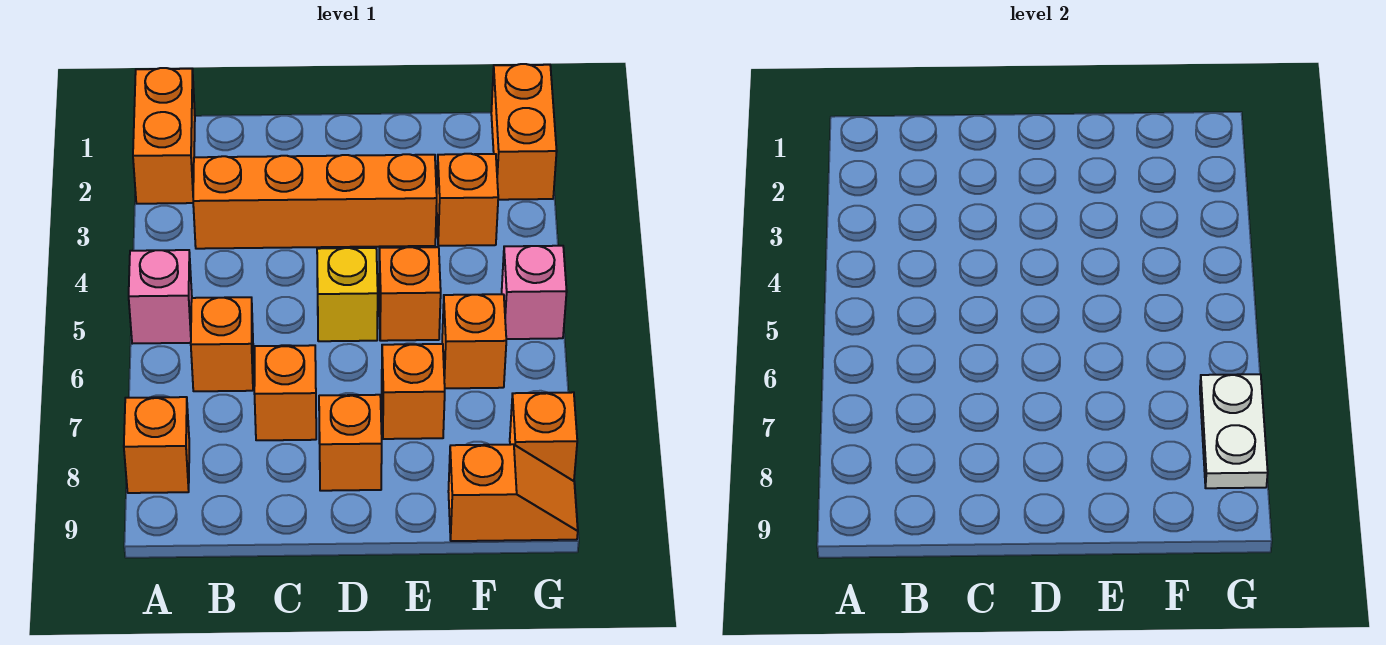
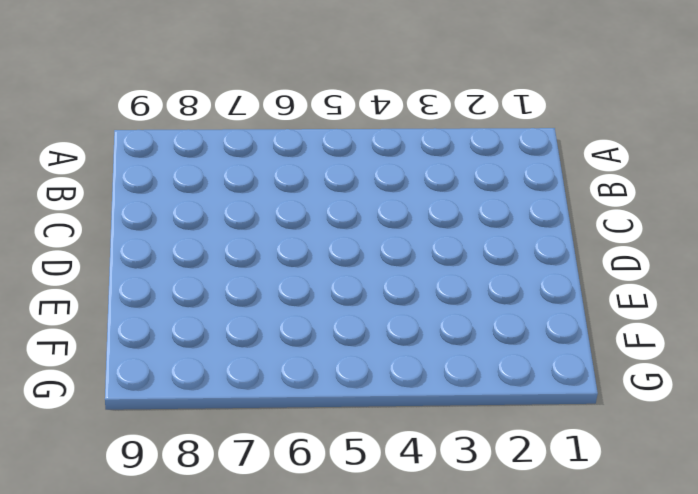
none -> orange 1x2 brick [133,68,195,204]
none -> pink 1x1 brick [129,250,192,344]
none -> orange 1x1 brick [124,397,189,493]

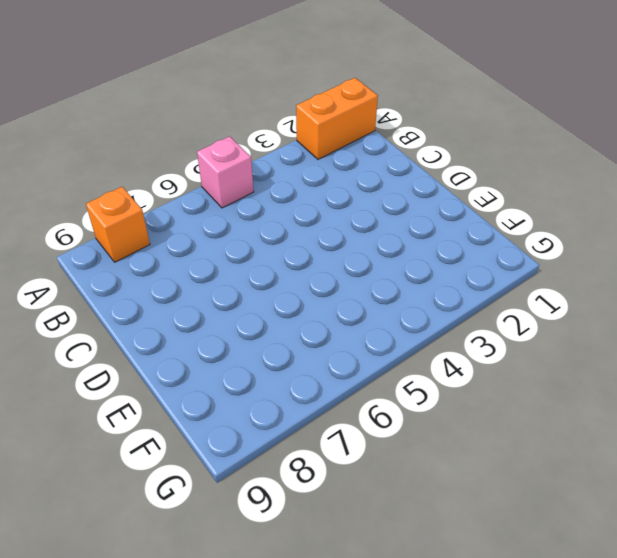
none -> orange 1x4 brick [193,154,437,249]
none -> orange 1x1 brick [191,297,253,391]
none -> orange 1x1 brick [254,345,316,440]

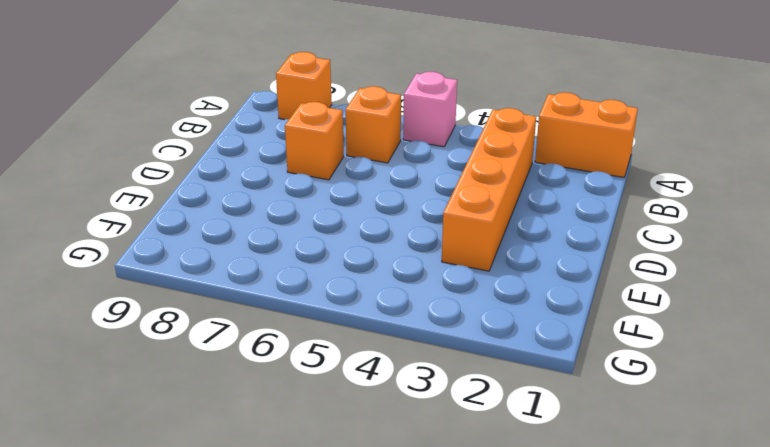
none -> yellow 1x1 brick [317,248,378,341]
none -> orange 1x1 brick [319,395,382,491]
none -> orange 1x1 brick [379,247,441,341]

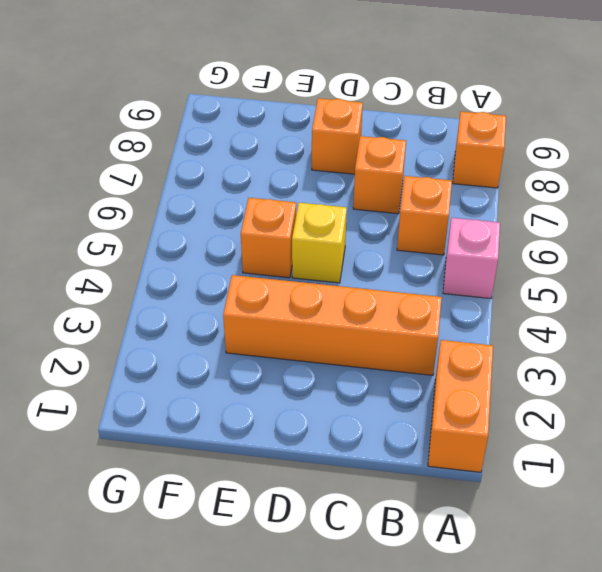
none -> orange 1x1 brick [382,344,445,439]
none -> orange 1x1 brick [437,154,498,246]
none -> orange 1x1 brick [442,294,506,388]

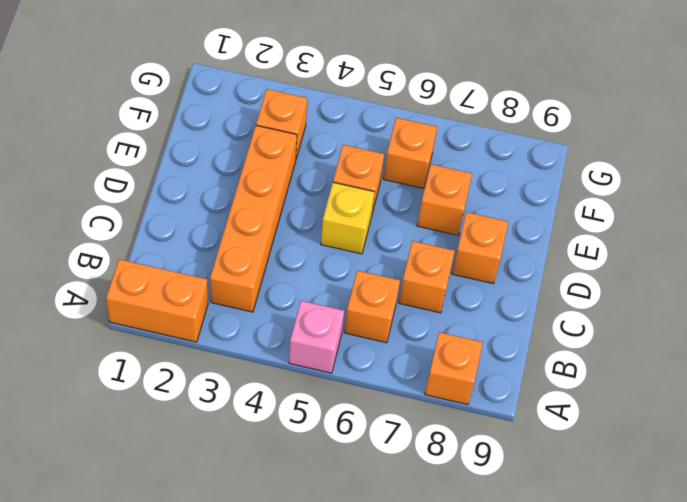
none -> orange 1x2 slope [448,444,578,541]
none -> orange 1x2 brick [491,64,557,200]
none -> pink 1x1 brick [502,246,567,339]

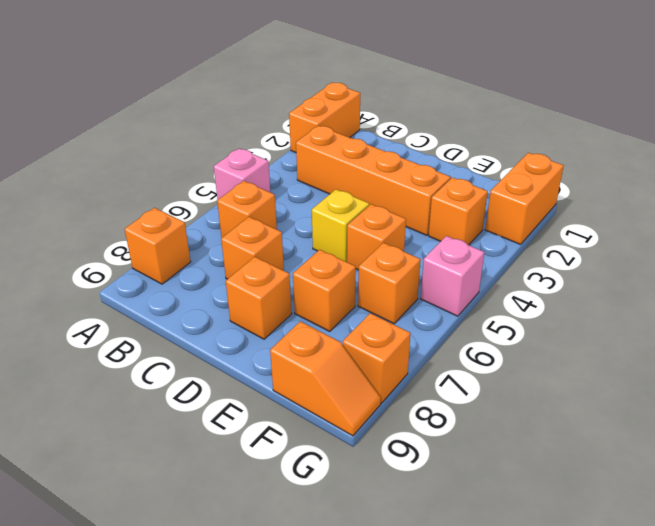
none -> white 1x2 plate [1200,374,1268,488]

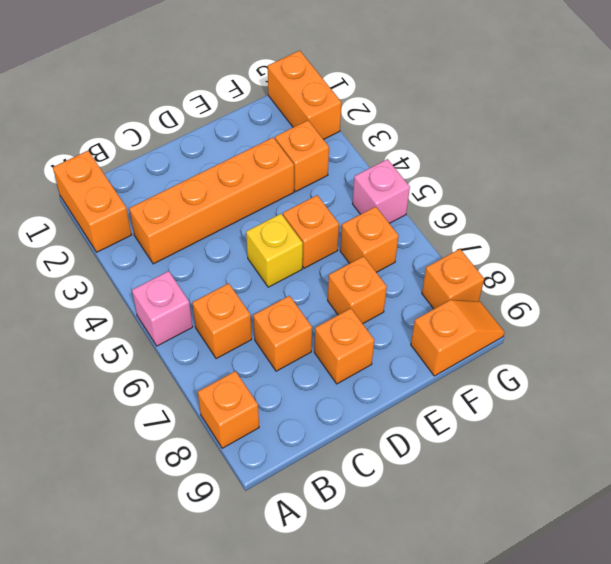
none -> white 1x2 plate [1200,374,1268,488]

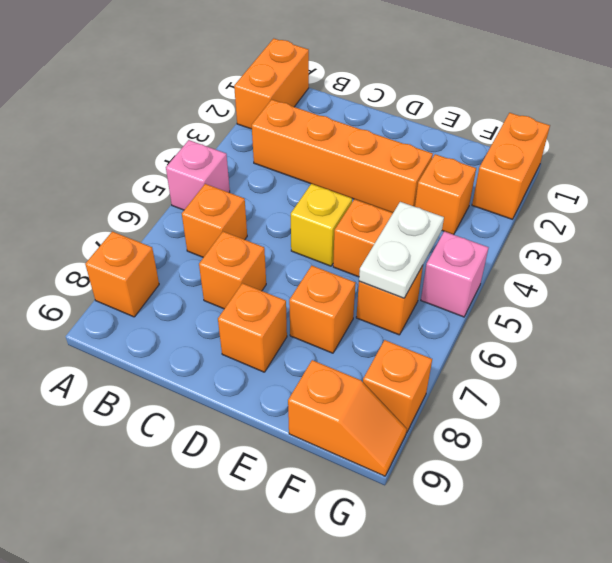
white 1x2 plate [359,202,444,298] -> white 1x2 plate moved to [1200,374,1268,488]

